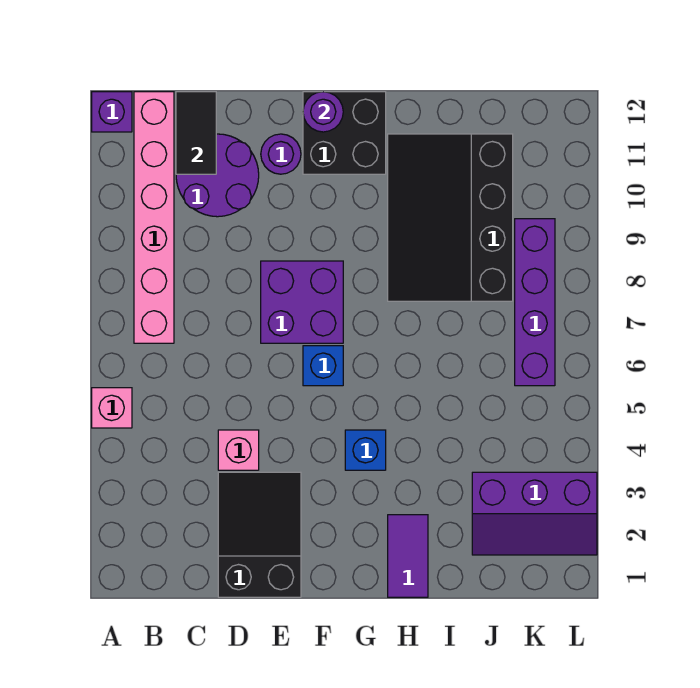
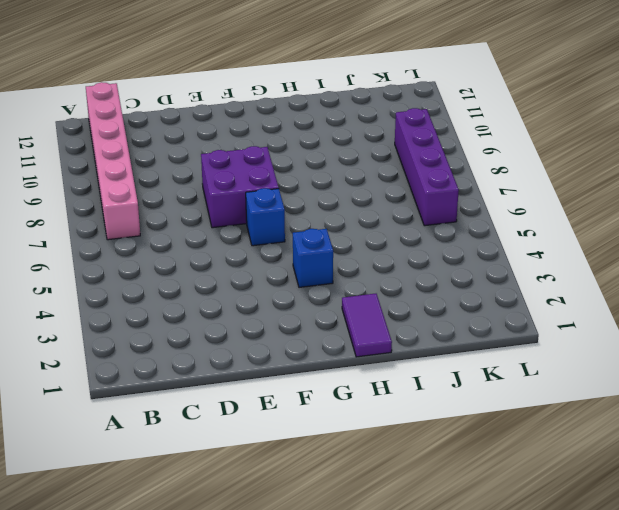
none -> pink 1x1 brick [92,388,132,428]
none -> purple 1x1 brick [92,92,132,132]
none -> purple 2x2 round brick [176,134,259,217]

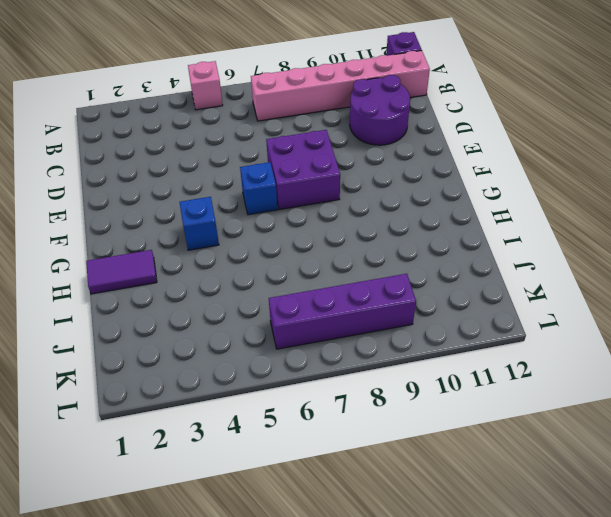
none -> black 2x3 slope [218,472,301,597]
none -> pink 1x1 brick [218,430,259,470]
none -> purple 1x1 round brick [261,134,301,174]

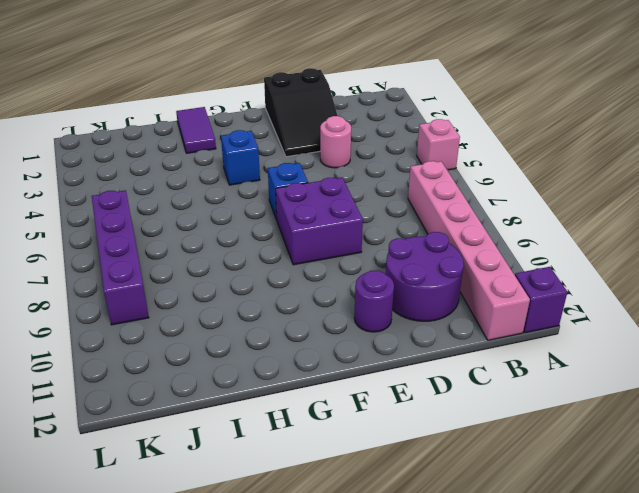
pink 1x1 round brick [320,116,351,168] -> pink 1x1 brick [218,430,259,470]
none -> black 2x2 brick [303,92,386,174]
none -> black 3x4 slope [388,134,513,301]
none -> purple 2x3 slope [472,472,597,555]

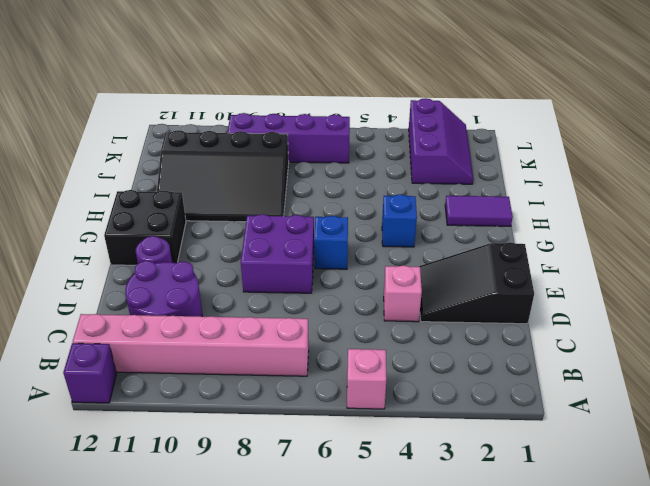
none -> black 1x2 tile [176,92,216,174]
none -> purple 1x1 round brick [303,92,343,132]

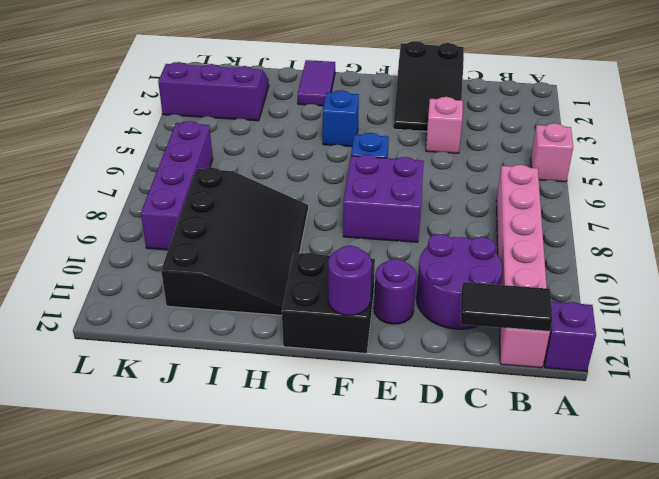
black 1x2 tile [461,282,553,331] -> black 1x2 tile turned to [176,92,216,174]

